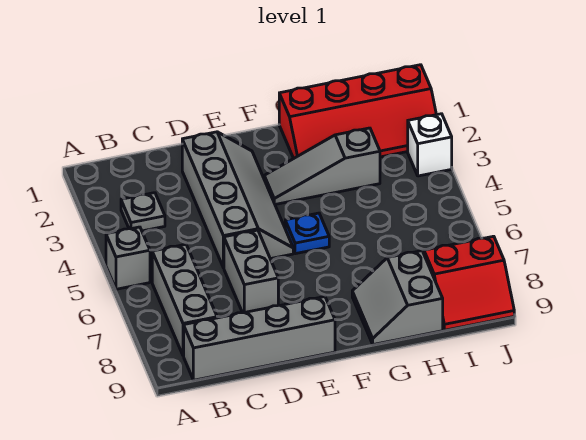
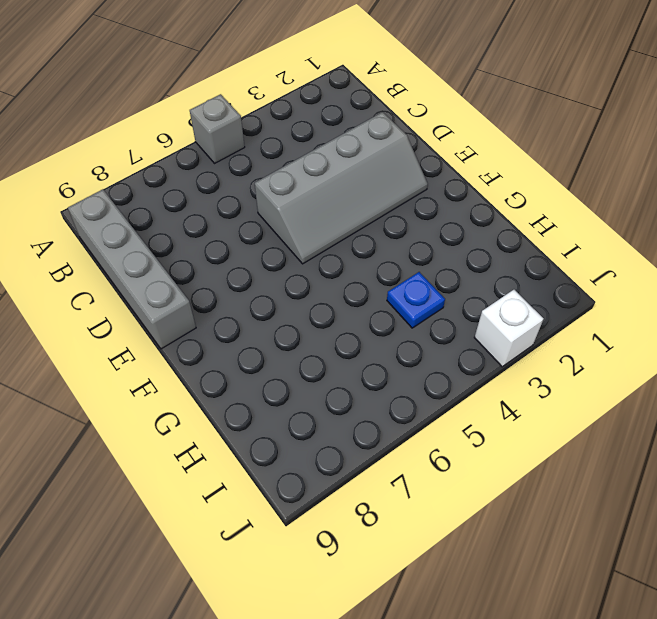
blue 1x1 plate [387,272,445,328] -> blue 1x1 plate moved to [285,213,329,254]
none -> grey 1x1 plate [121,193,165,231]
none -> grey 1x3 brick [152,245,217,356]
none -> grey 1x2 brick [224,230,278,313]

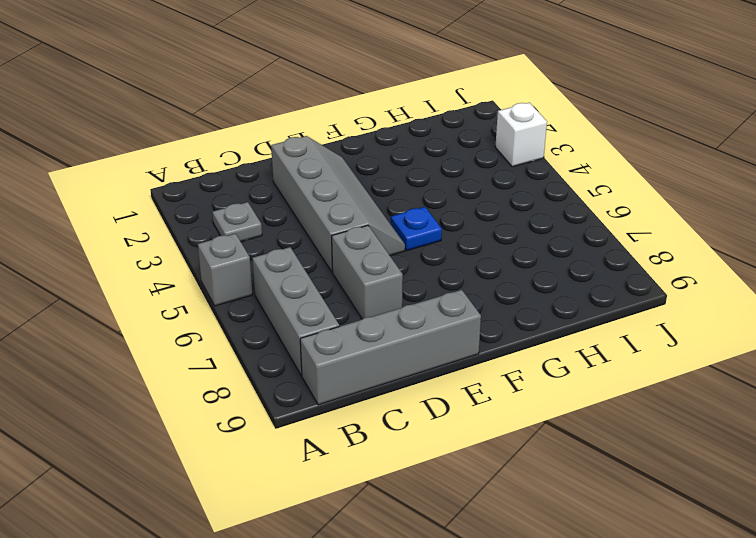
none -> grey 1x3 slope [264,128,380,204]
none -> red 2x4 slope [279,65,436,158]
none -> grey 2x2 slope [352,251,443,345]

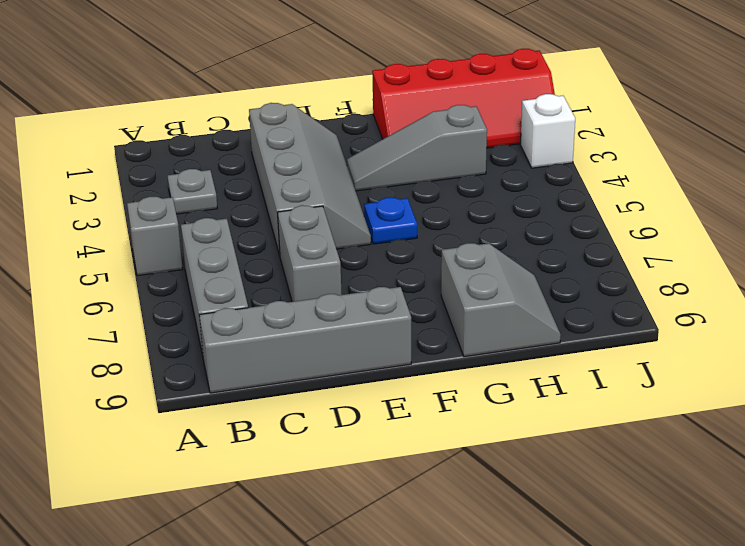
grey 2x2 slope [441,243,561,357] -> grey 2x2 slope turned to [352,251,443,345]
none -> red 2x2 slope [424,236,514,330]

